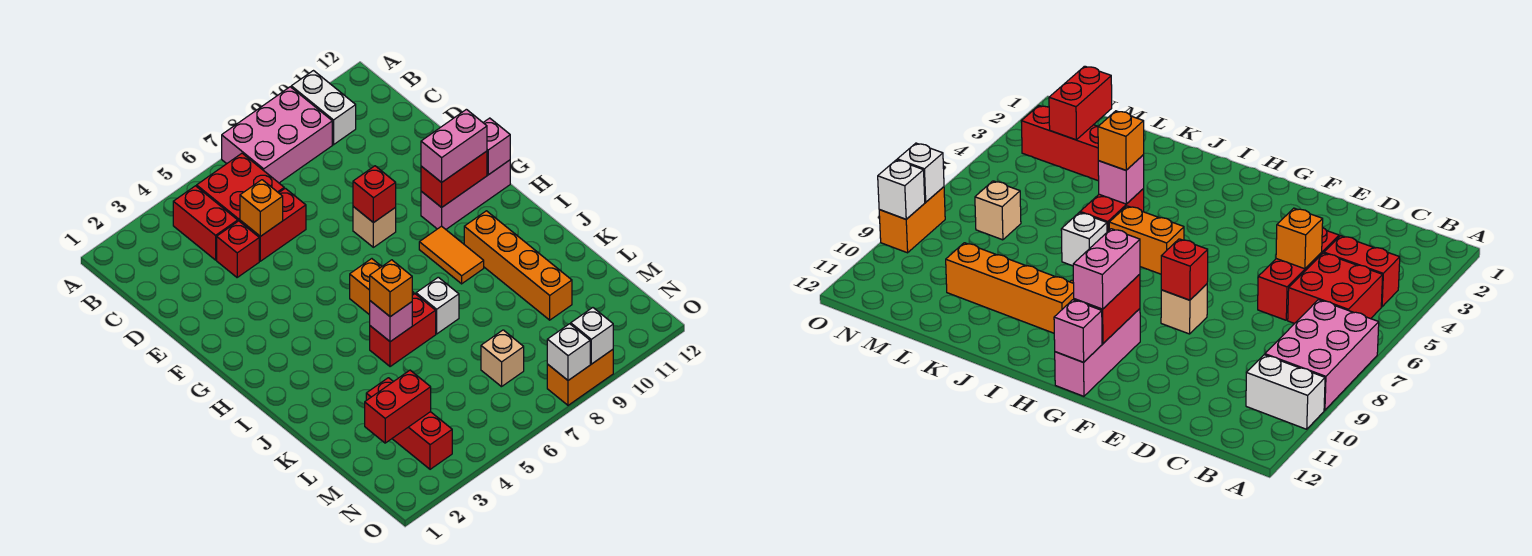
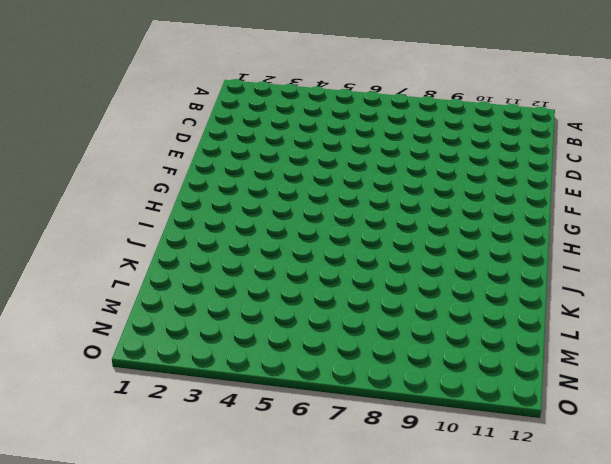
none -> pink 2x3 brick [222,87,332,183]
none -> white 1x2 brick [291,71,356,145]
none -> red 1x2 brick [173,186,238,260]

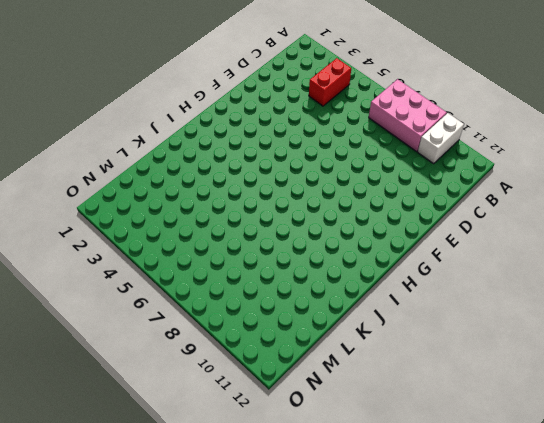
none -> red 2x2 brick [197,153,284,221]
none -> red 1x1 brick [217,221,259,277]
none -> red 1x2 brick [240,188,306,261]

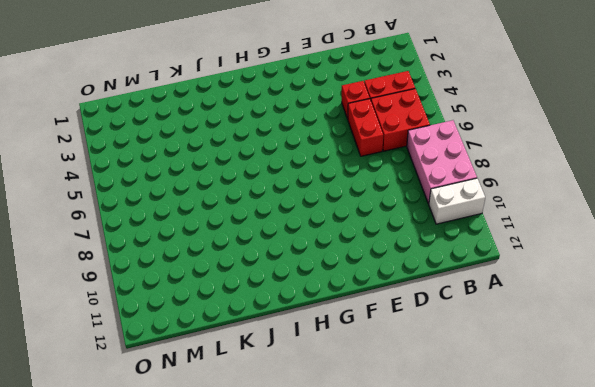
none -> tan 1x1 brick [353,206,396,247]
none -> pink 1x3 brick [421,160,510,229]
none -> orange 1x2 brick [350,259,414,315]

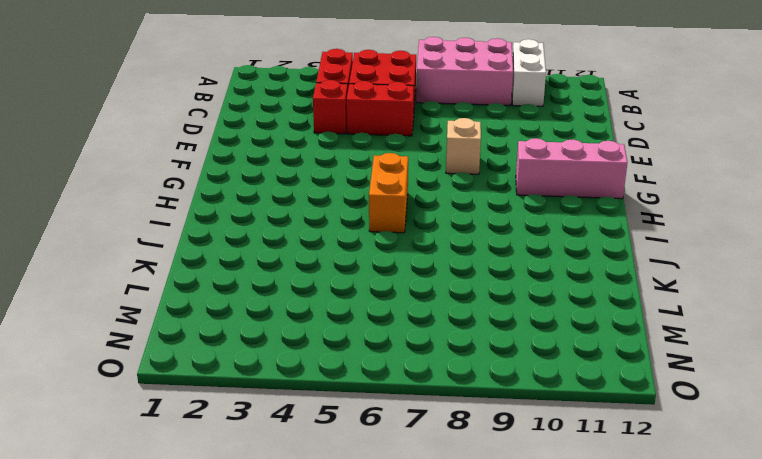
none -> orange 1x2 tile [419,226,484,284]
none -> orange 1x4 brick [464,211,572,320]
none -> red 1x2 brick [370,294,436,367]

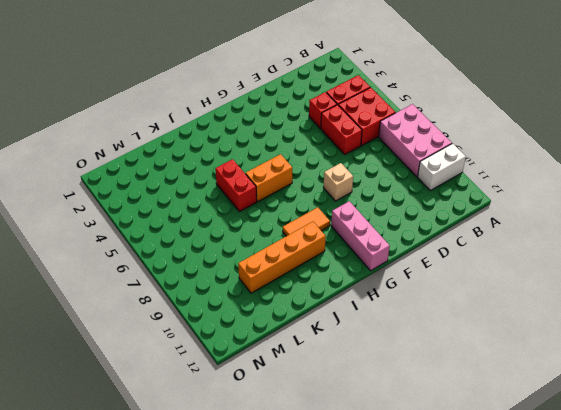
none -> white 1x1 brick [416,277,459,334]
none -> red 1x3 brick [366,378,452,469]
none -> tan 1x1 brick [481,330,524,387]

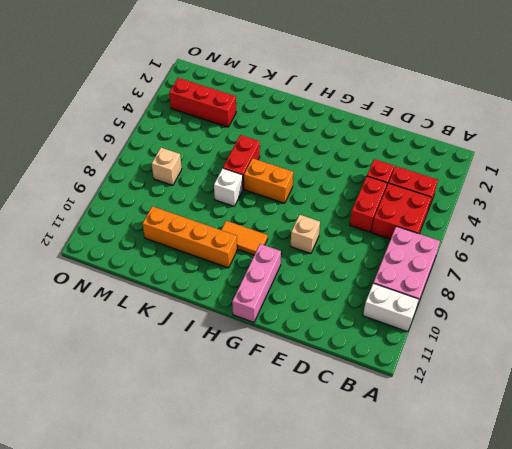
none -> orange 1x2 brick [547,350,613,405]
none -> orange 1x1 brick [240,180,283,236]
none -> red 1x1 brick [353,166,396,223]

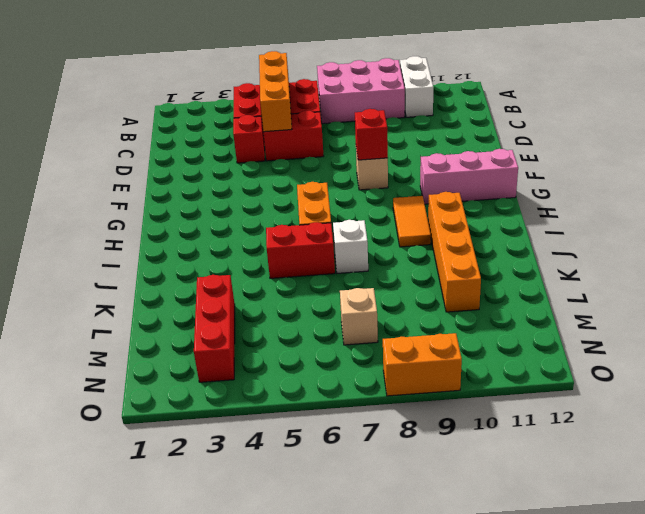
orange 1x3 brick [259,51,292,132] -> orange 1x1 brick [240,180,283,236]
none -> red 1x2 brick [421,151,487,207]
none -> pink 1x1 brick [483,118,510,175]
none -> pink 1x1 brick [370,301,412,342]

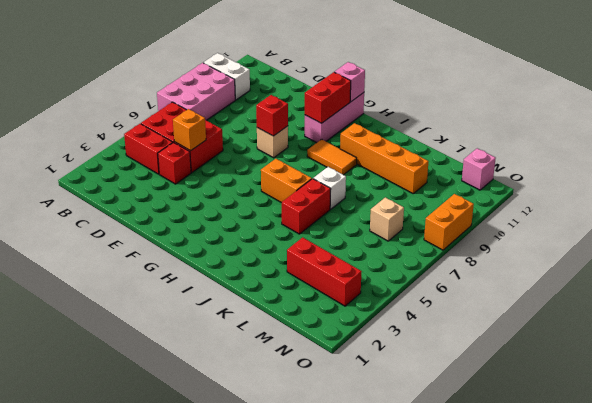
pink 1x1 brick [462,148,496,190] -> pink 1x1 brick moved to [370,301,412,342]
none -> red 1x2 brick [365,370,431,443]
none -> white 1x1 brick [547,324,590,380]
none -> white 1x1 brick [571,308,613,364]

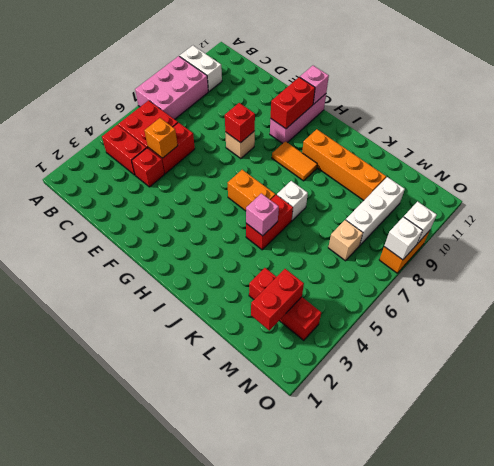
white 1x3 brick [346,177,405,245] -> none
none -> pink 1x2 brick [421,109,487,182]
none -> orange 1x1 brick [370,260,412,317]

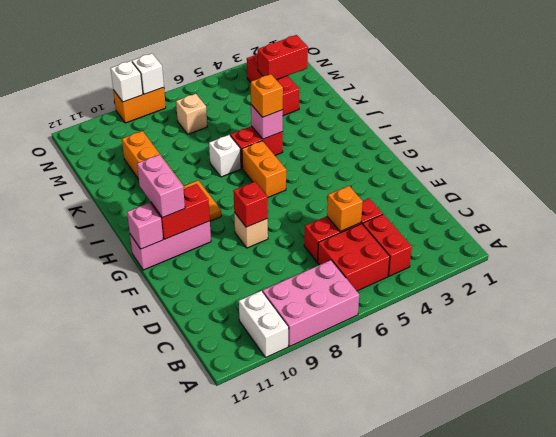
pink 1x2 brick [137,155,185,218] -> pink 1x2 brick turned to [421,109,487,182]

